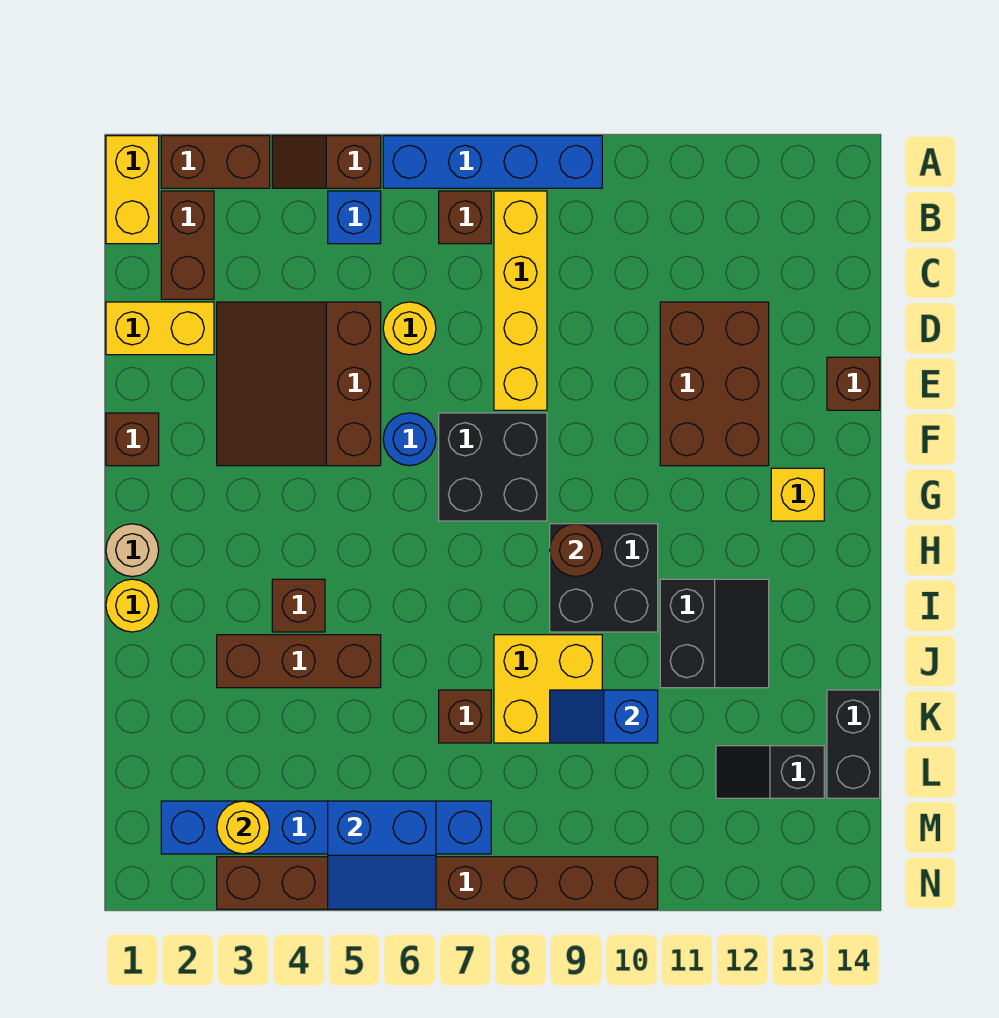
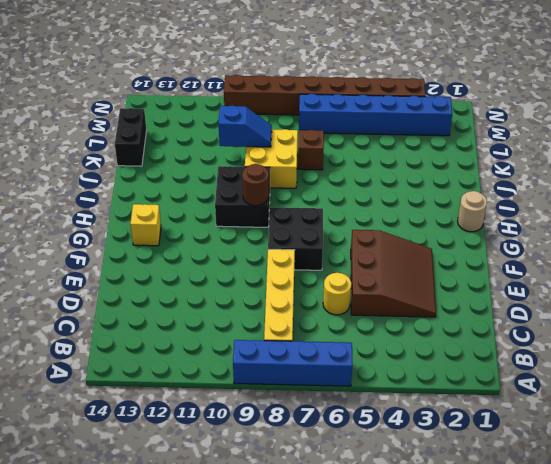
none -> yellow 1x2 brick [106,136,159,244]
none -> brown 1x2 brick [161,136,270,188]
none -> brown 1x2 slope [272,136,381,188]
none -> brown 1x2 brick [161,191,214,299]

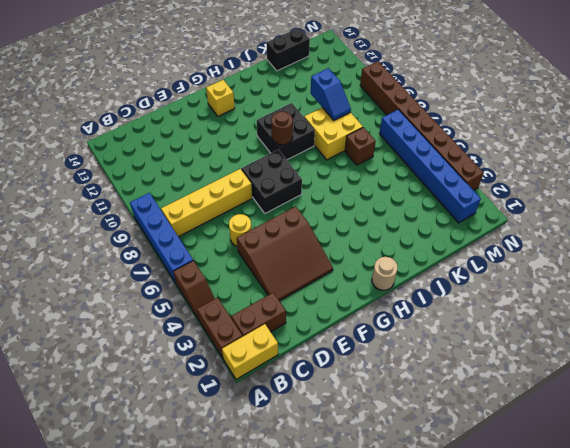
none -> blue 1x1 brick [328,191,381,244]
none -> brown 1x1 brick [439,191,491,244]
none -> yellow 1x2 brick [106,302,214,355]
none -> brown 2x3 brick [660,302,769,466]

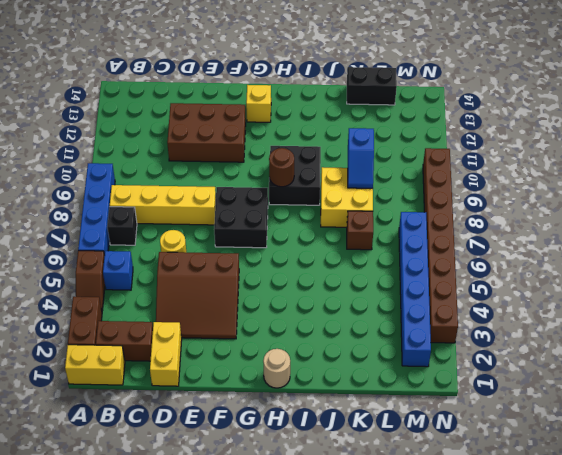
black 1x1 brick [107,207,137,245] -> brown 1x1 brick [439,191,491,244]
none -> brown 1x1 brick [827,357,880,410]
none -> brown 1x1 brick [106,413,159,466]
none -> blue 1x1 round brick [383,413,436,466]
none -> yellow 1x1 round brick [106,579,159,632]

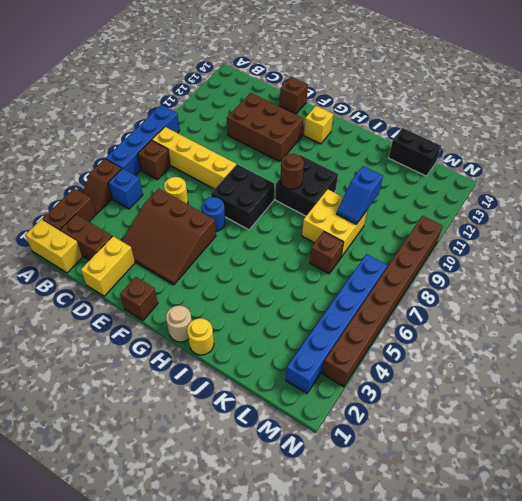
none -> brown 1x1 brick [272,579,325,632]
none -> black 2x2 slope [660,579,769,688]
none -> brown 1x3 brick [217,635,381,688]
none -> black 1x2 slope [716,746,824,798]

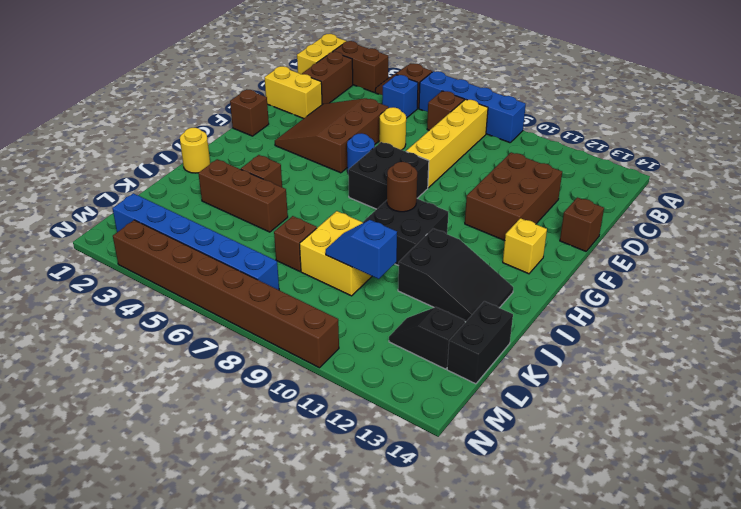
black 2x3 slope [398,228,513,322] -> black 2x2 slope [660,579,769,688]
none -> tan 1x1 round brick [106,524,159,577]
none -> yellow 1x1 round brick [217,801,270,854]
none -> blue 2x2 slope [328,801,436,909]

